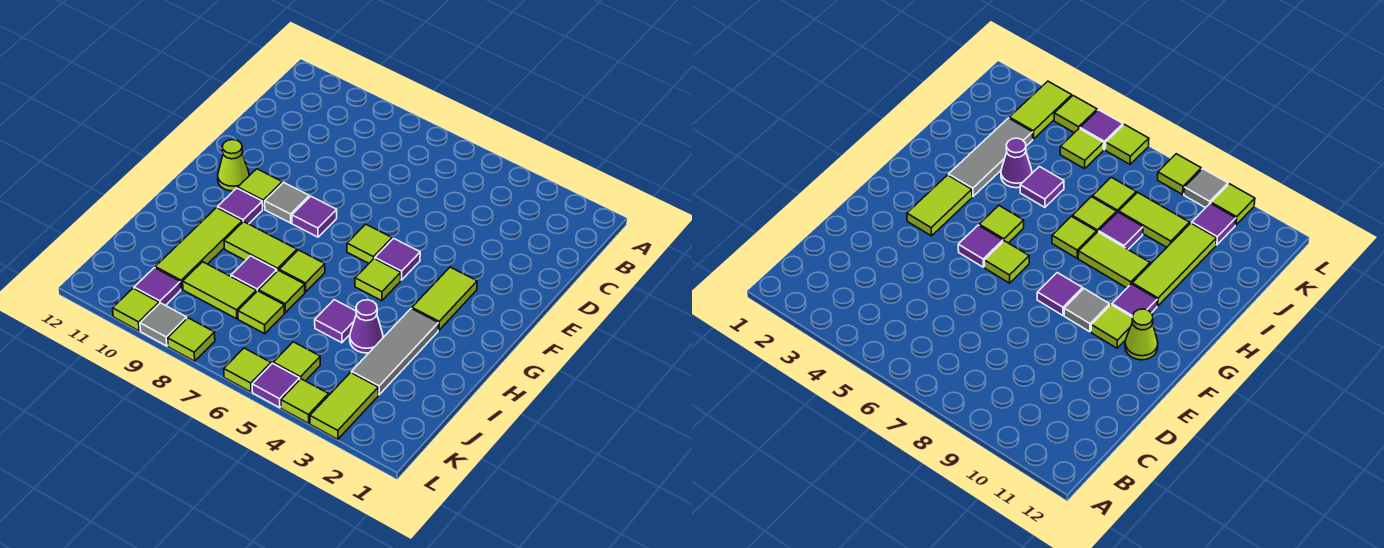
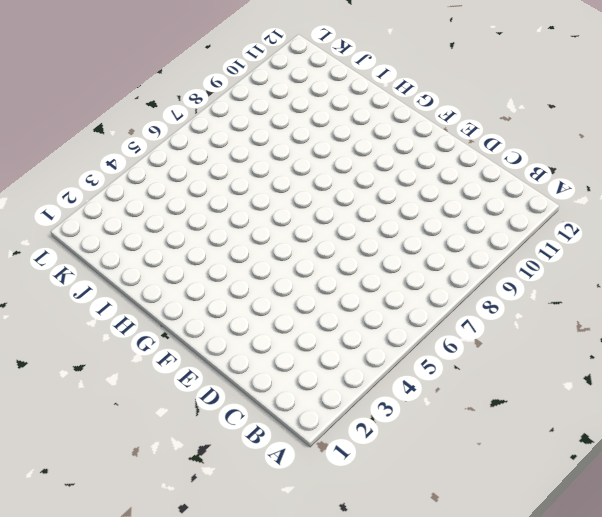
none -> lime 1x2 tile [412,267,477,330]
none -> purple 1x1 tile [375,238,420,280]
none -> lime 1x1 tile [347,224,392,263]

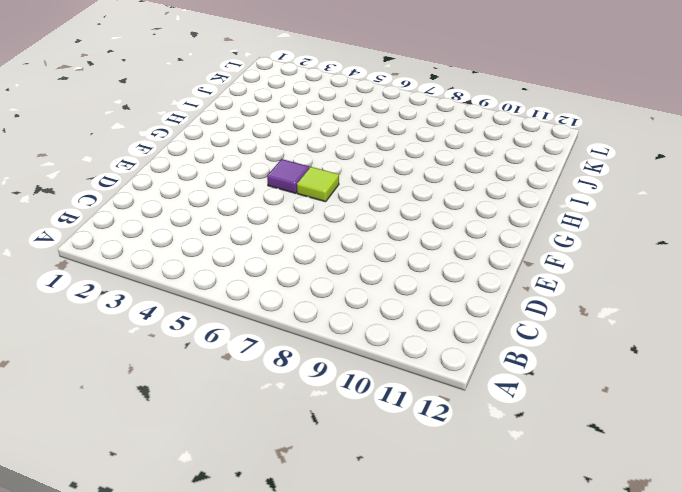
none -> lime 1x2 tile [412,267,477,330]
none -> purple 1x1 tile [292,196,337,237]
none -> grey 1x1 tile [265,182,309,223]

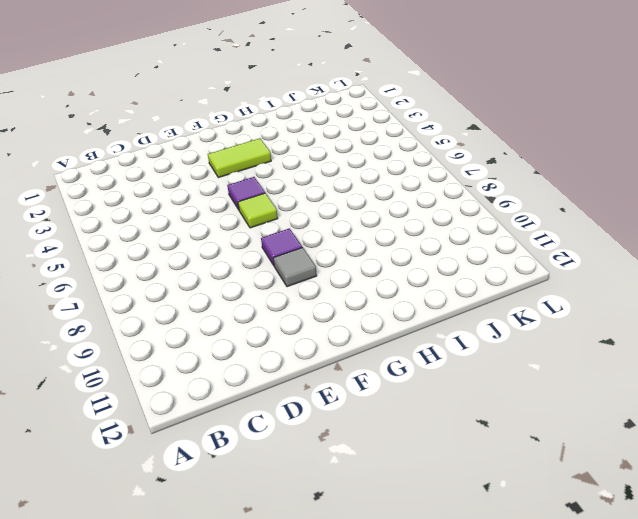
none -> lime 1x1 tile [238,169,282,209]
none -> lime 1x1 cone [218,140,249,191]
none -> lime 1x1 tile [355,259,401,301]

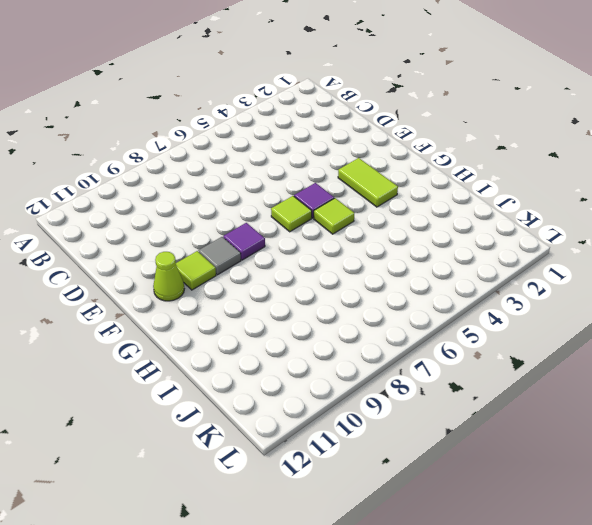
none -> purple 1x1 tile [218,188,263,224]
none -> grey 1x3 tile [352,309,438,395]
none -> lime 1x1 tile [279,250,325,292]

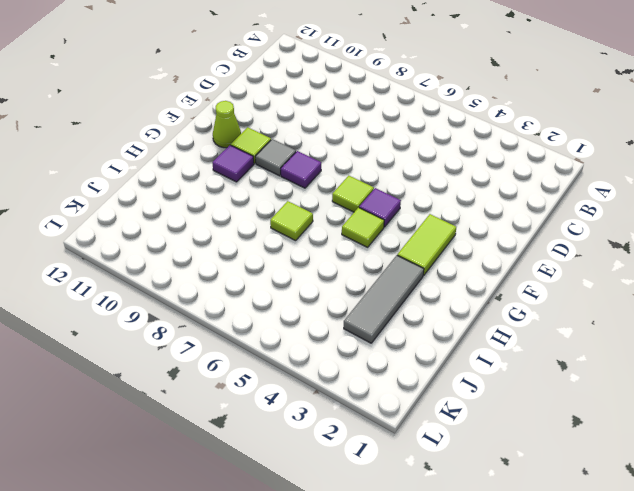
none -> lime 1x2 tile [224,222,297,271]
none -> lime 1x3 tile [155,208,242,289]
none -> purple 1x1 cone [350,300,383,353]

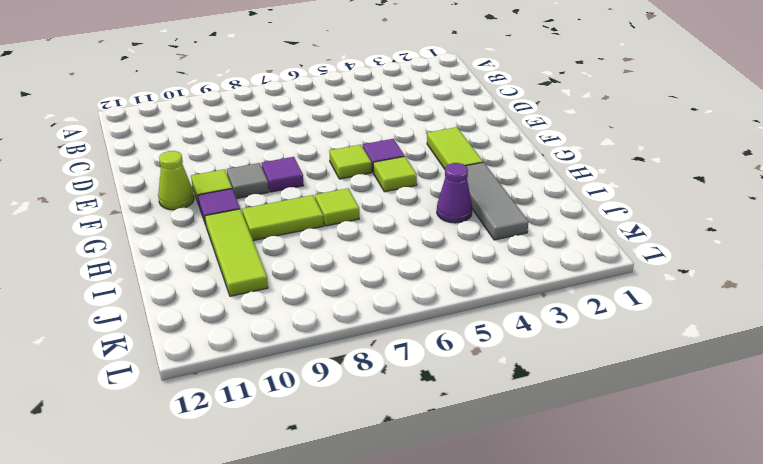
none -> purple 1x1 tile [315,300,356,343]
none -> lime 1x1 tile [259,270,305,313]
none -> purple 1x1 tile [231,256,277,292]

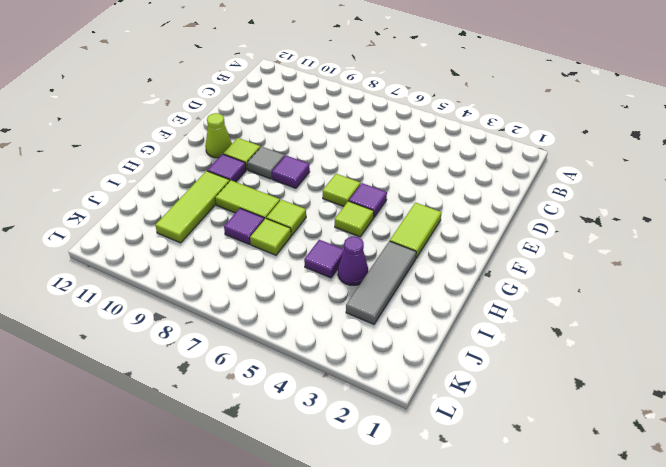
none -> lime 1x1 tile [238,291,284,334]
none -> lime 1x2 tile [183,262,256,319]
none -> lime 1x2 tile [310,372,378,439]

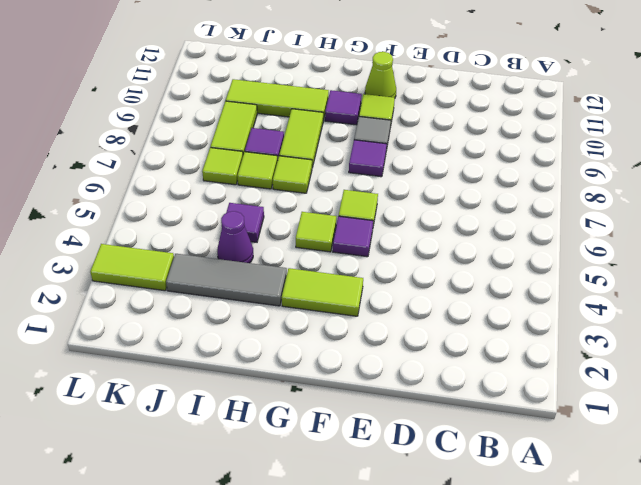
none -> lime 1x1 tile [273,342,320,381]
none -> purple 1x1 tile [134,268,181,305]
none -> lime 1x1 tile [281,379,329,423]

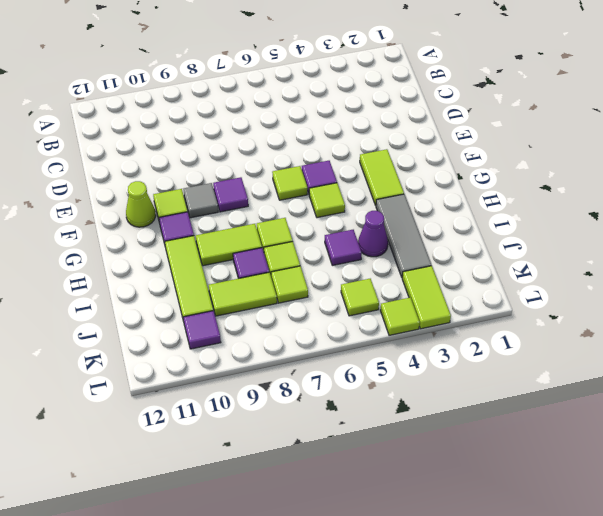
none -> purple 1x1 tile [252,363,300,408]
none -> lime 1x1 tile [224,348,271,392]
none -> lime 1x1 tile [168,318,215,361]

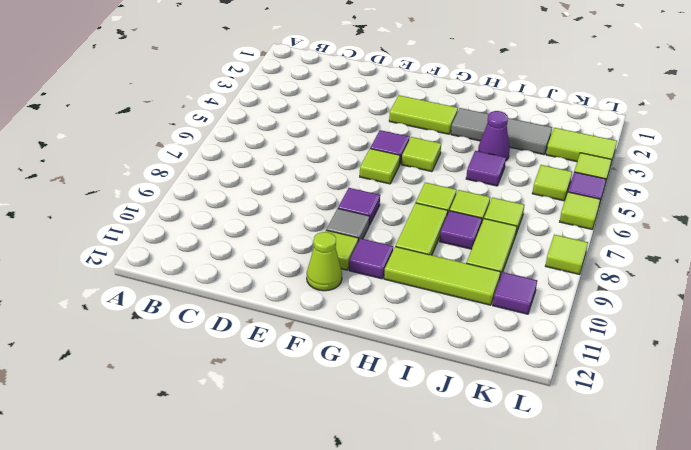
none -> grey 1x1 tile [140,303,187,346]
none -> lime 1x1 tile [113,288,159,331]

